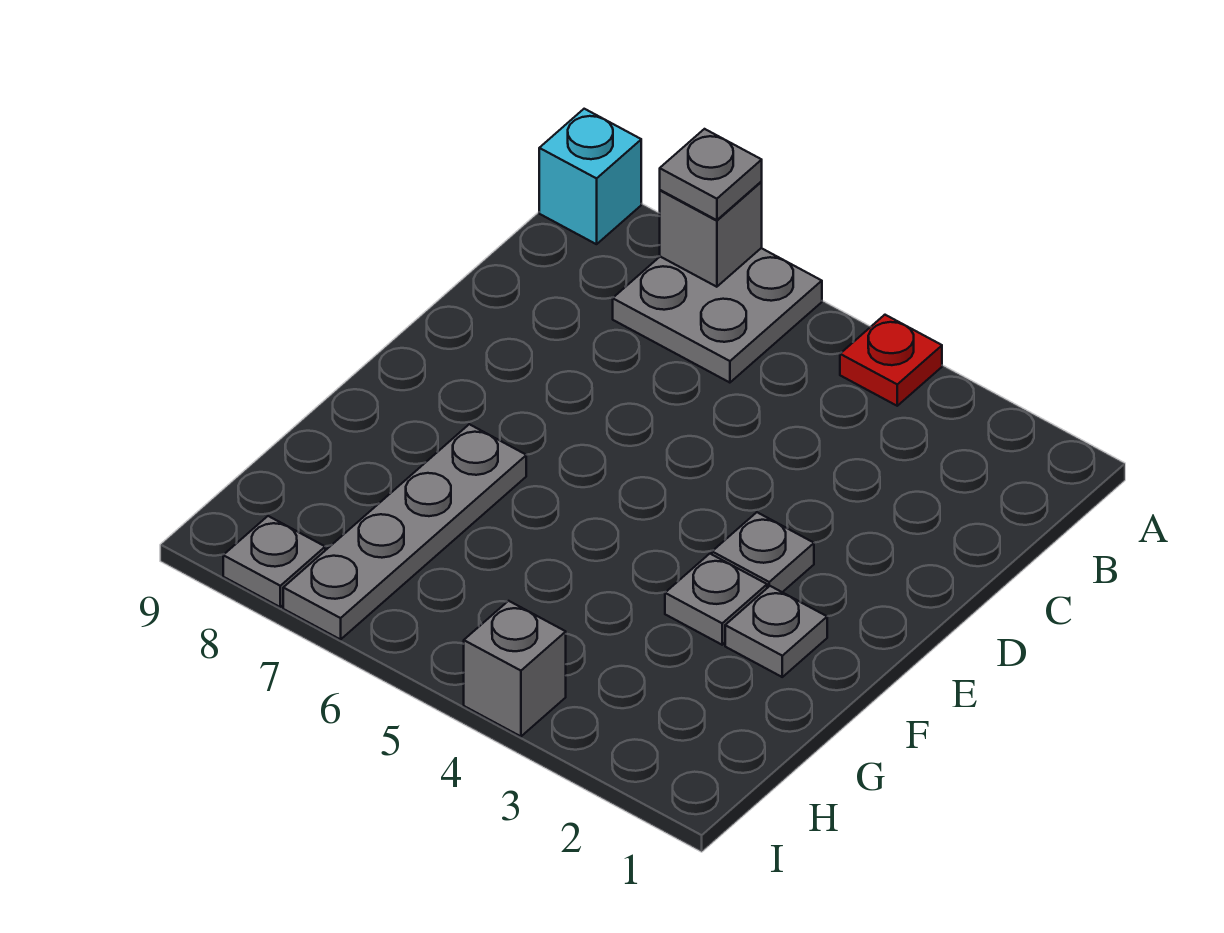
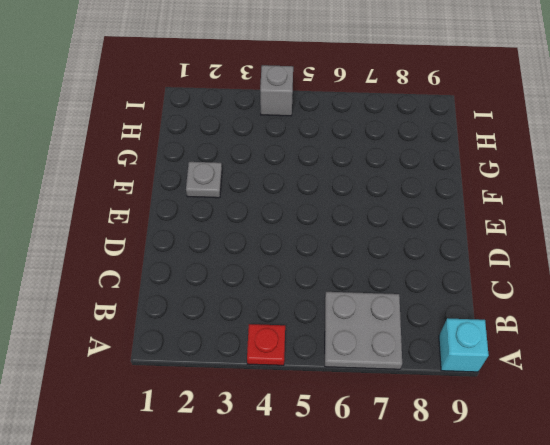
none -> grey 1x1 plate [712,512,814,592]
none -> grey 1x1 plate [665,554,767,645]

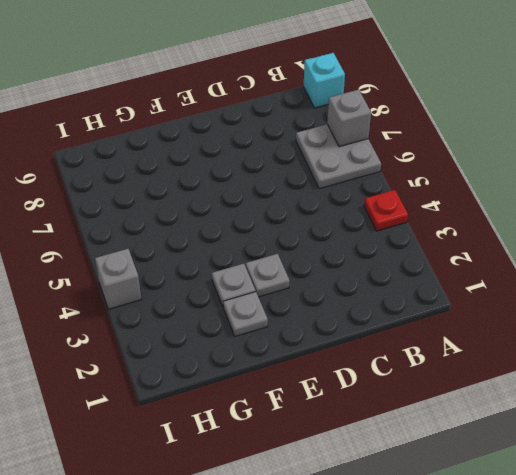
none -> grey 1x4 plate [283,424,526,640]
none -> grey 1x1 plate [223,516,325,607]

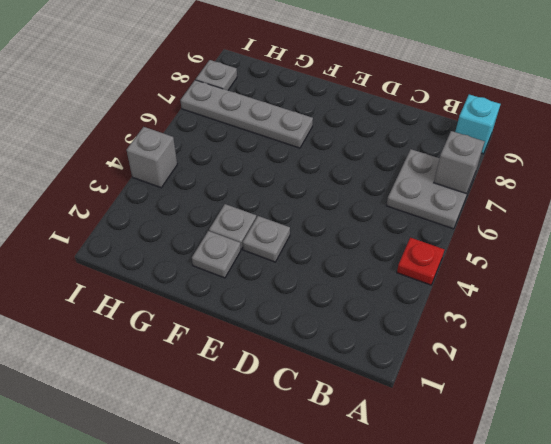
none -> grey 1x1 plate [660,129,762,220]

